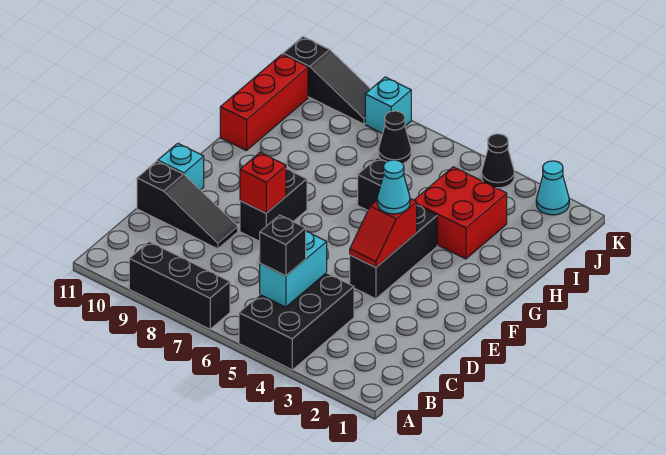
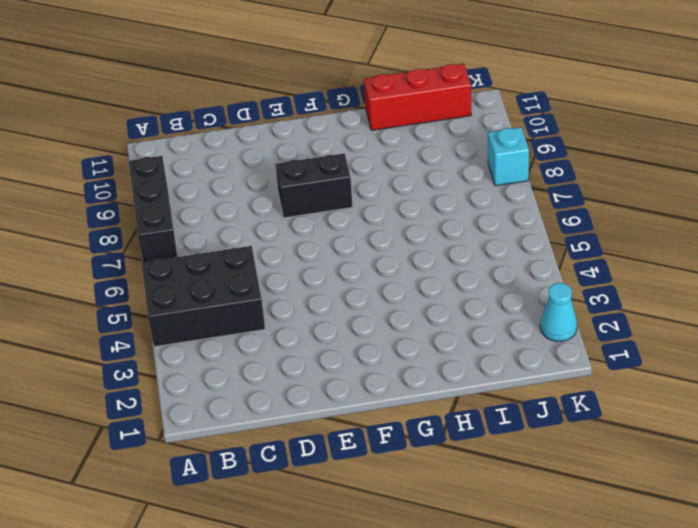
none -> black 1x3 slope [137,161,238,249]
none -> black 1x3 brick [350,206,437,299]
none -> cyan 1x1 brick [158,143,204,190]

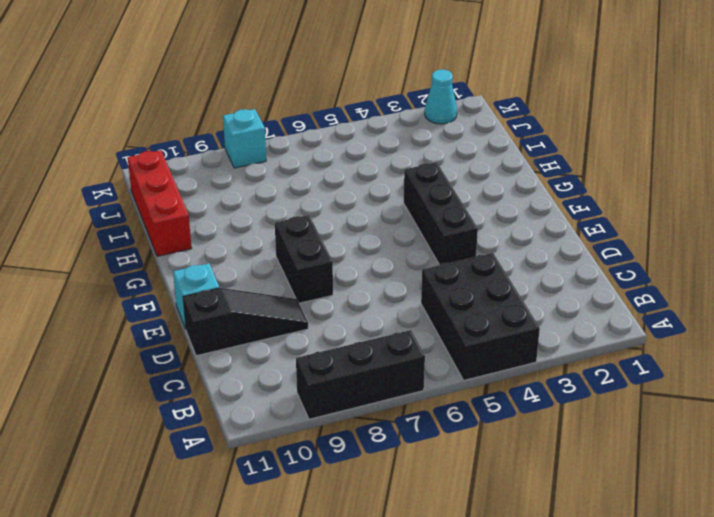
none -> red 2x2 brick [414,167,507,259]
none -> black 1x1 brick [358,158,387,210]
none -> black 1x1 cone [378,111,411,163]

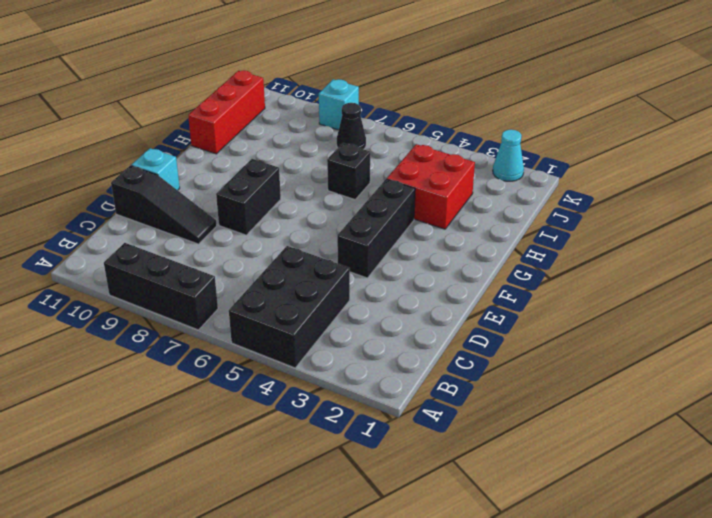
none -> black 1x1 cone [482,134,514,188]
none -> black 1x3 slope [283,37,370,124]
none -> cyan 1x2 brick [260,231,327,307]

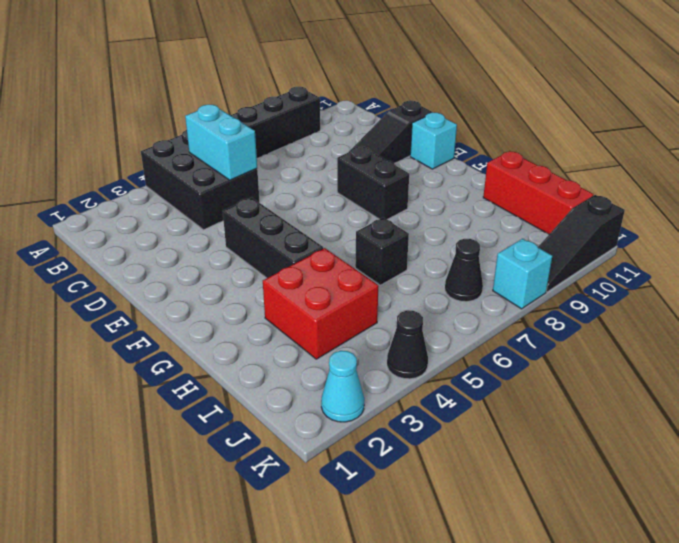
none -> red 1x2 slope [350,199,417,267]
none -> red 1x1 brick [240,153,286,213]
none -> black 1x1 brick [259,215,306,276]

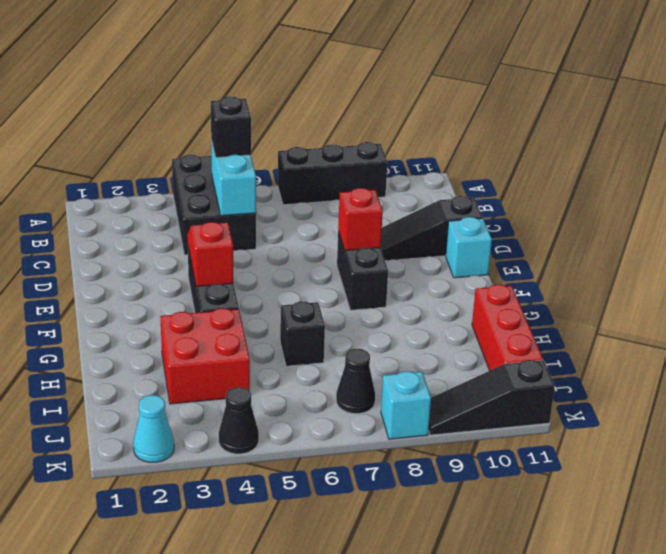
none -> cyan 1x1 cone [377,160,410,214]

